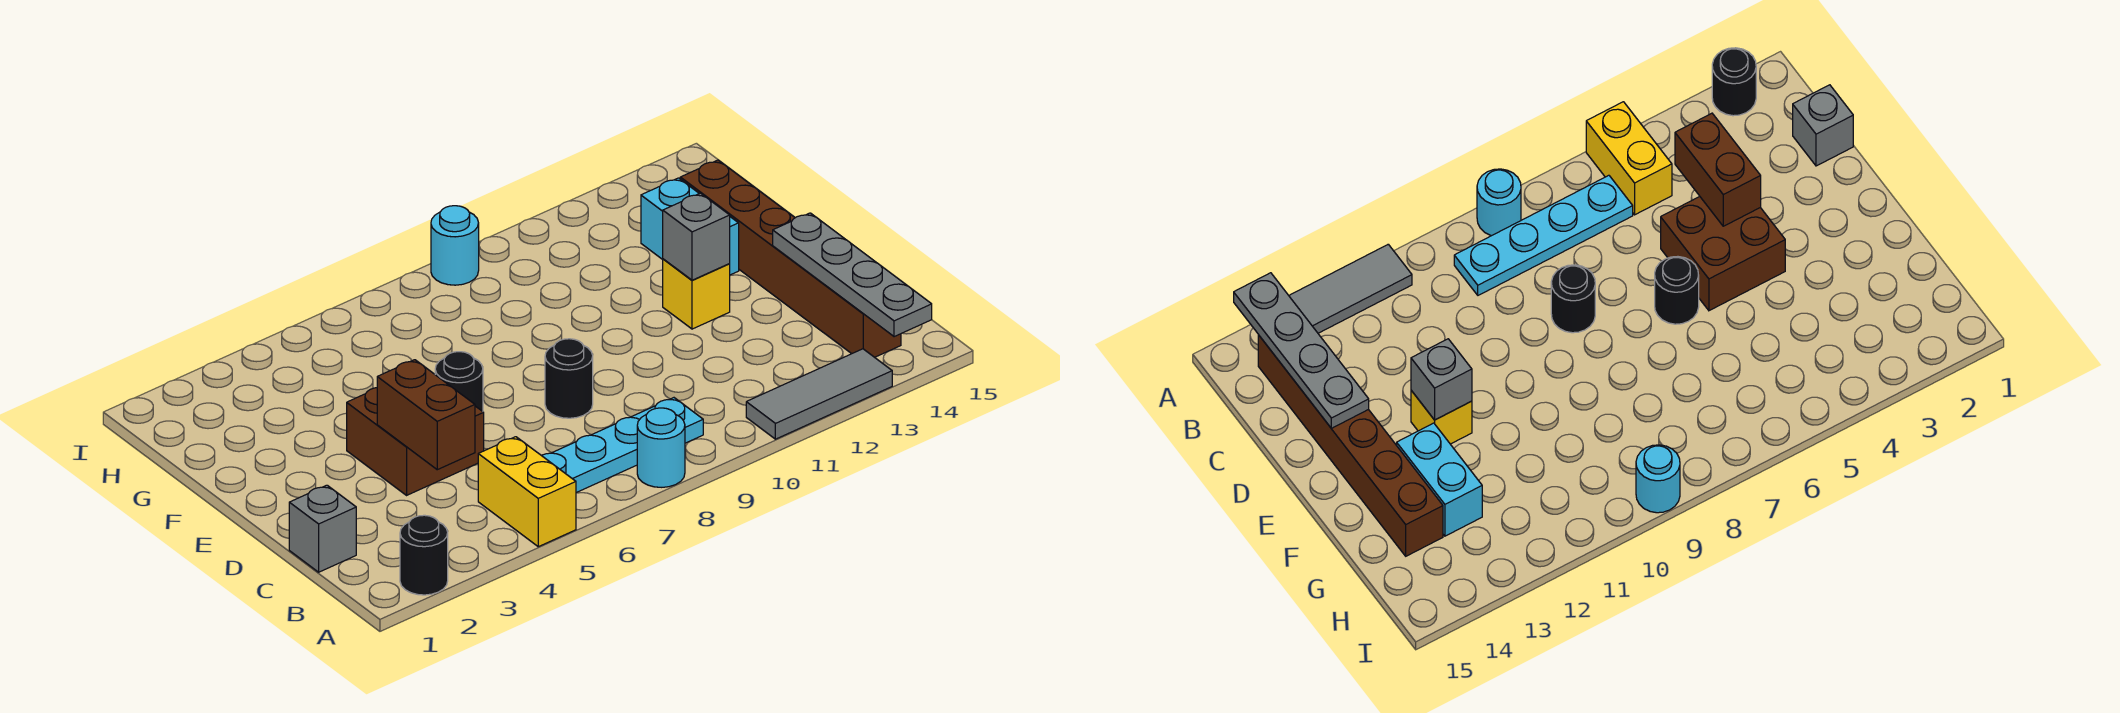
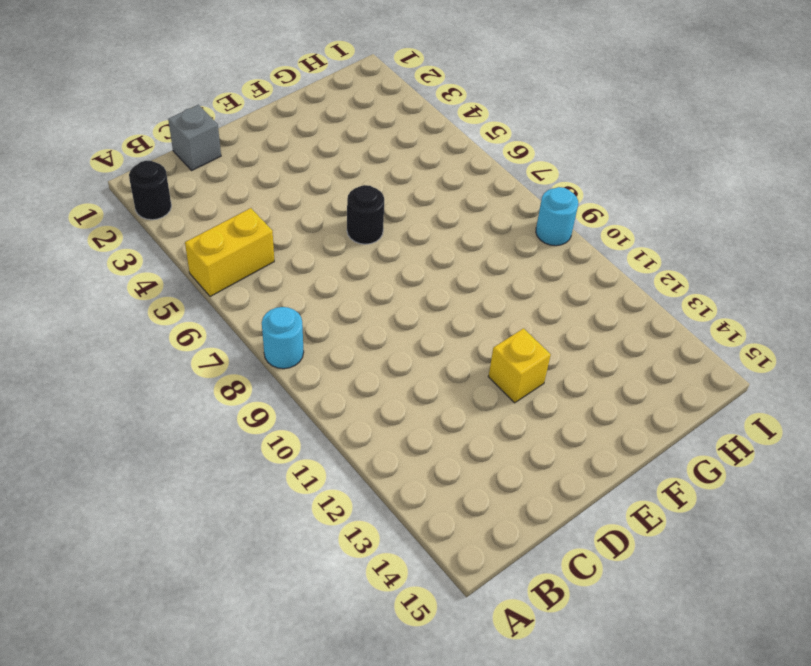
none -> grey 1x3 tile [746,349,892,439]
none -> cyan 1x4 plate [541,398,703,493]
none -> brown 1x6 brick [680,160,901,357]

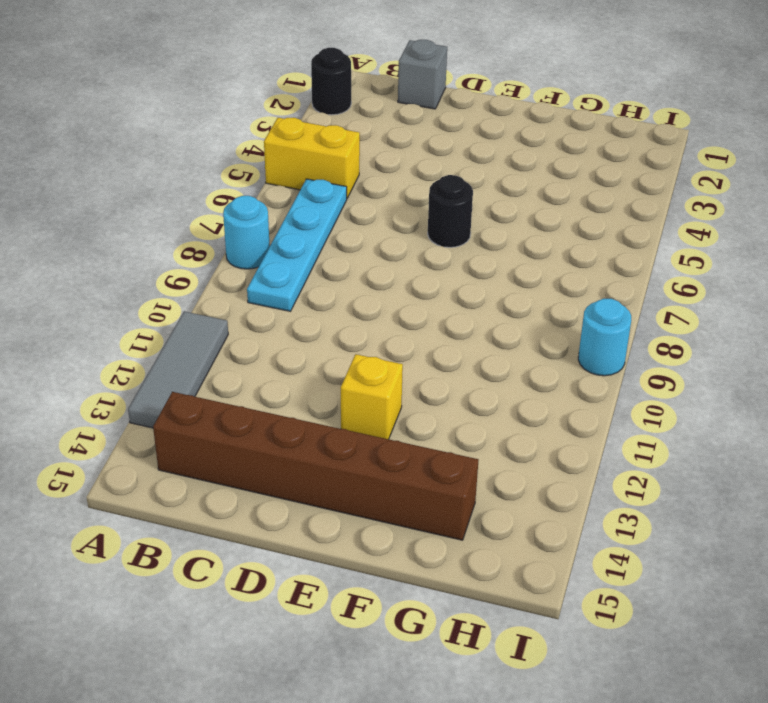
none -> brown 2x2 brick [347,388,484,495]
none -> black 1x1 round brick [545,339,593,418]
none -> cyan 1x2 brick [641,178,739,275]

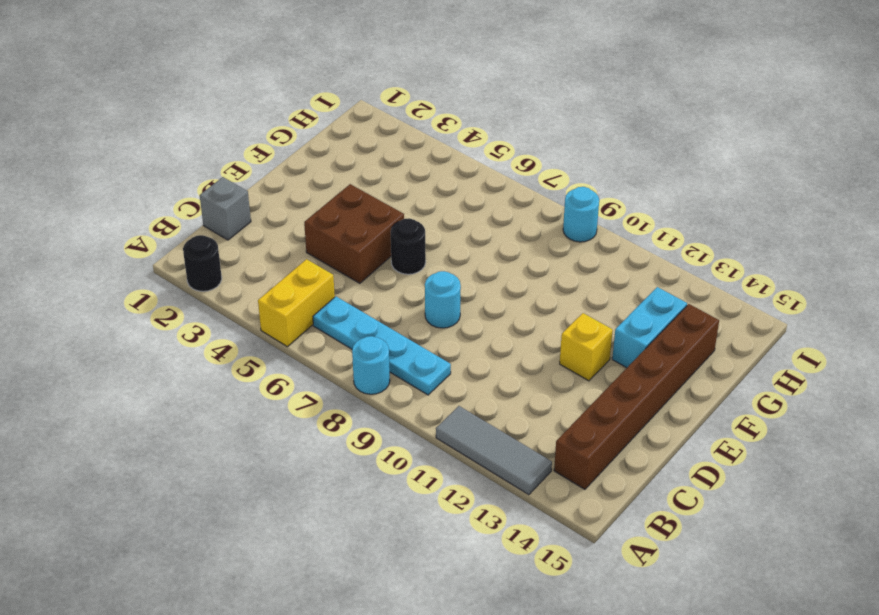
cyan 1x1 round brick [425,271,461,328] -> black 1x1 round brick [545,339,593,418]
none -> grey 1x4 plate [773,213,932,337]
none -> brown 1x2 brick [377,360,475,470]
none -> grey 1x1 brick [663,193,730,280]

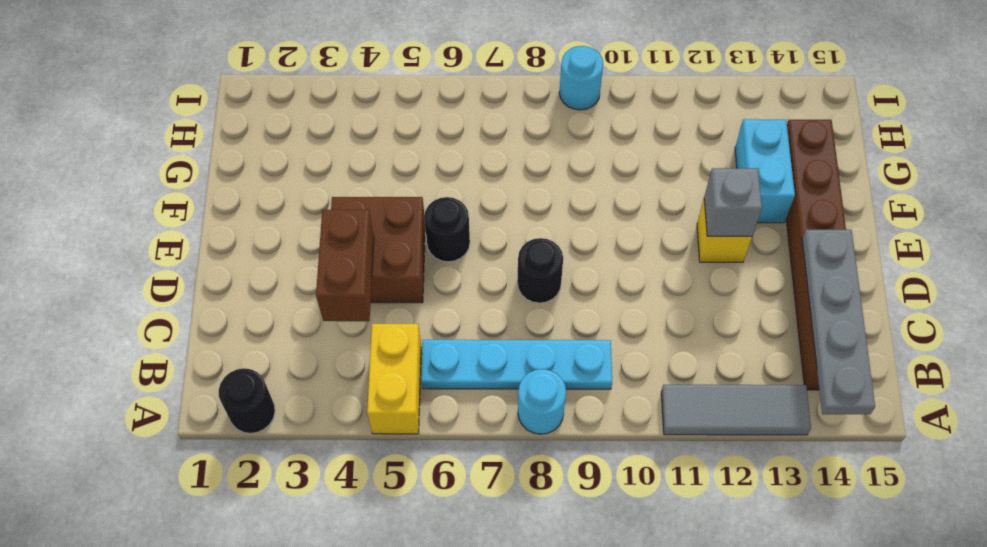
none -> grey 1x1 brick [289,485,356,572]

